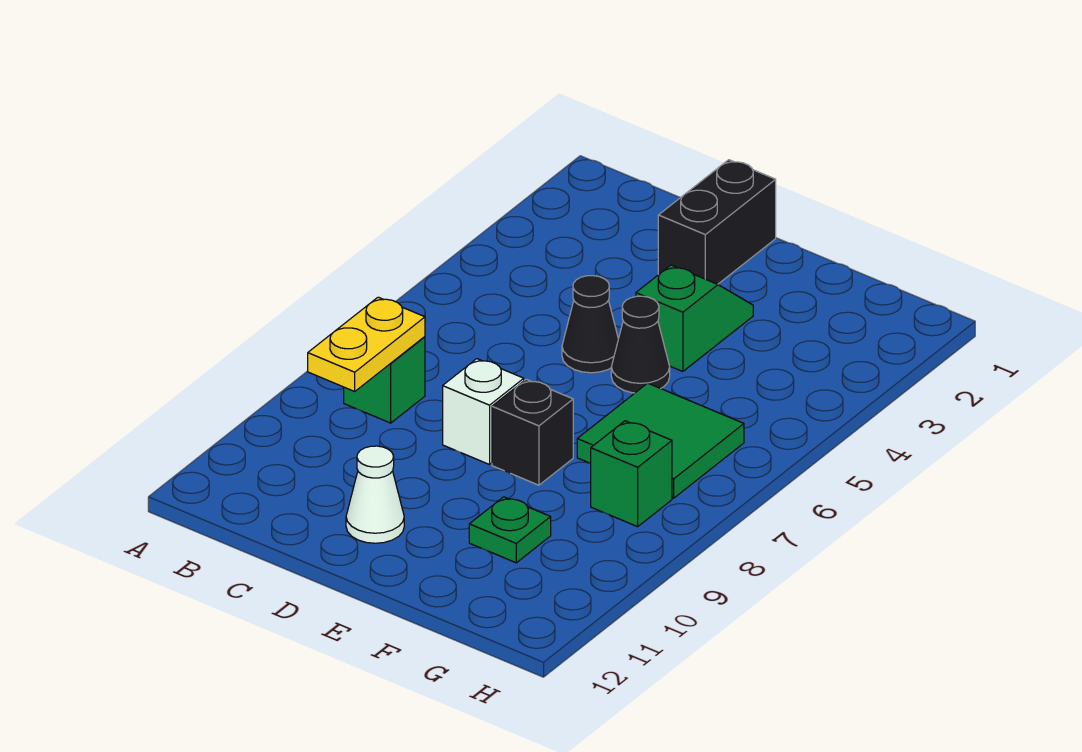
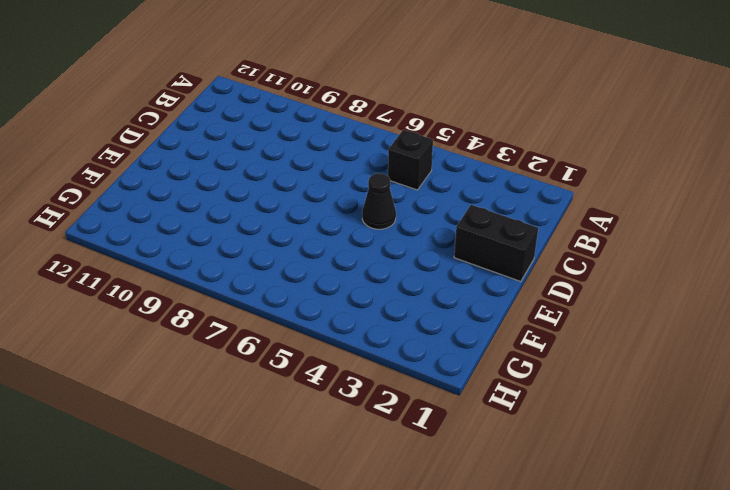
black 1x1 brick [388,130,433,190] -> black 1x1 brick moved to [492,379,573,485]
none -> green 1x1 brick [344,337,425,423]
none -> white 1x1 brick [443,359,524,465]
none -> white 1x1 cone [346,446,404,543]

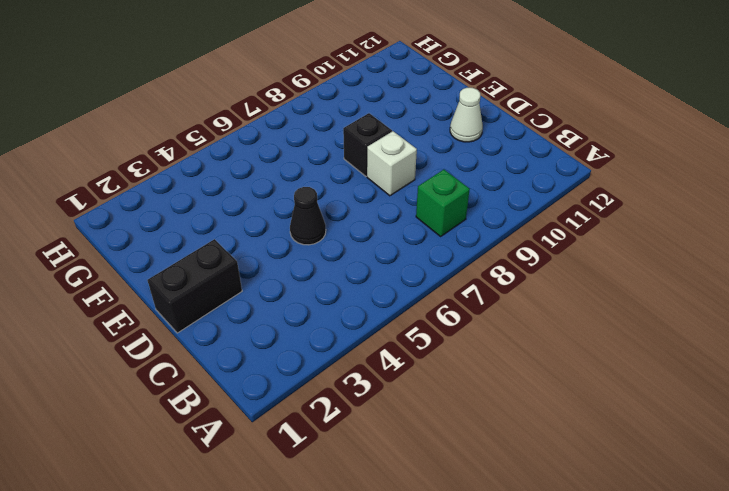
none -> green 1x2 slope [636,265,753,372]
none -> black 1x1 cone [611,296,670,393]
none -> green 2x2 tile [577,383,744,498]

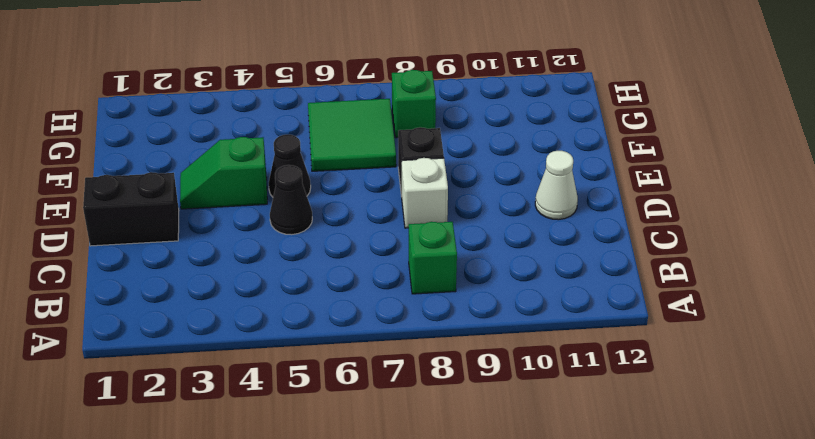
none -> green 1x1 plate [469,497,551,563]
none -> yellow 1x2 plate [308,297,425,391]

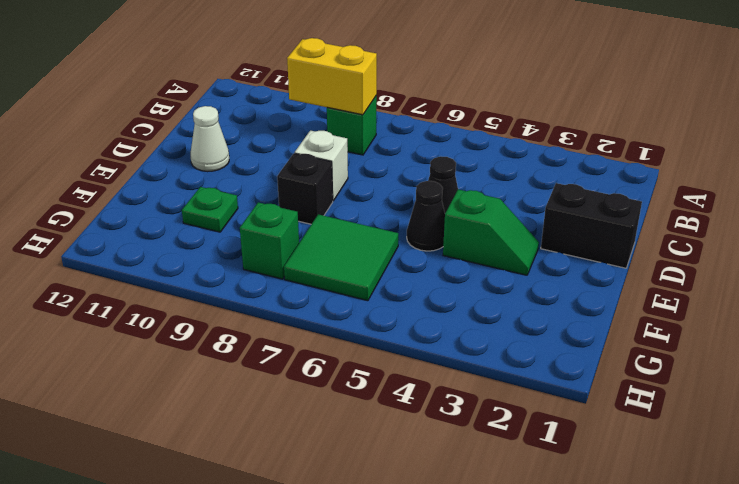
yellow 1x2 brick [287,38,377,115] -> yellow 1x2 plate [308,297,425,391]

